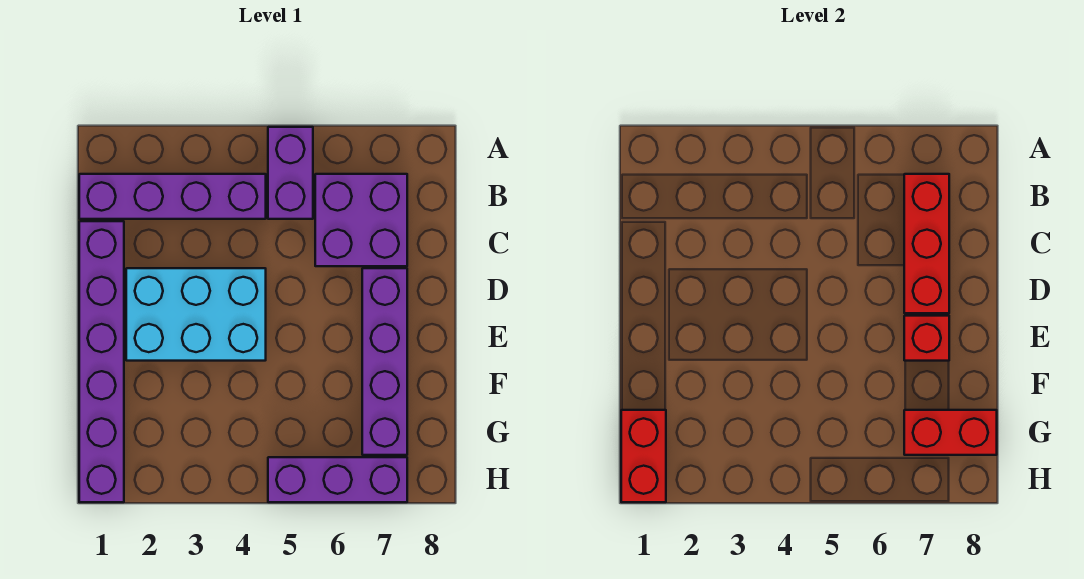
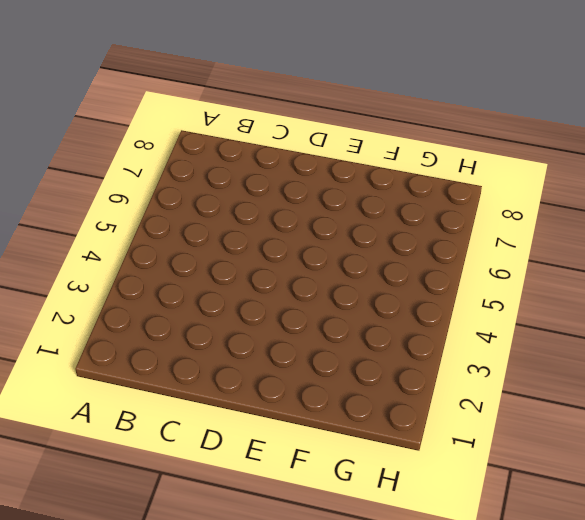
none -> purple 1x2 brick [268,127,313,219]
none -> purple 1x4 brick [79,174,266,219]

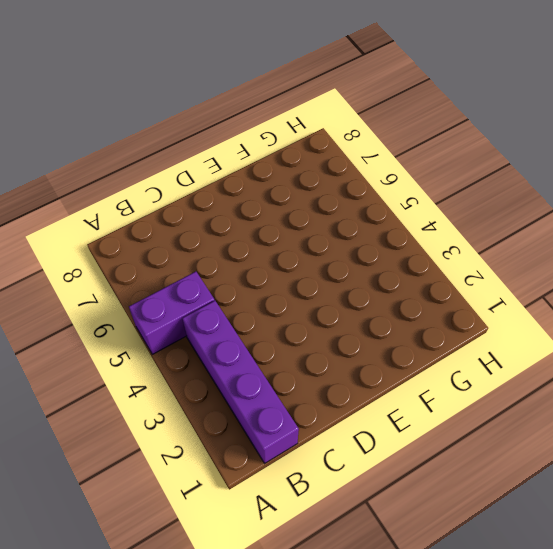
none -> purple 2x2 brick [315,174,407,266]
none -> purple 1x6 brick [79,221,124,502]

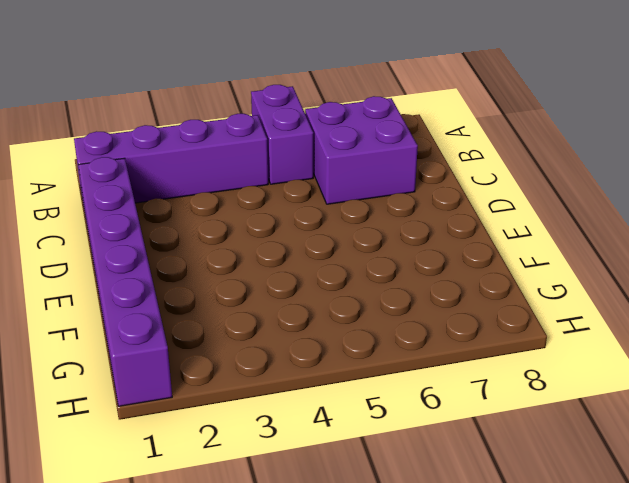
none -> cyan 2x3 brick [126,268,266,361]
none -> purple 1x4 brick [362,268,407,455]

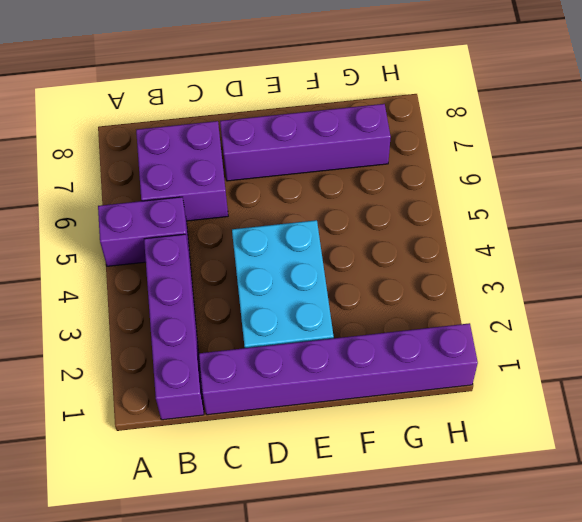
none -> purple 1x3 brick [268,457,407,502]
none -> red 1x3 brick [904,174,949,313]

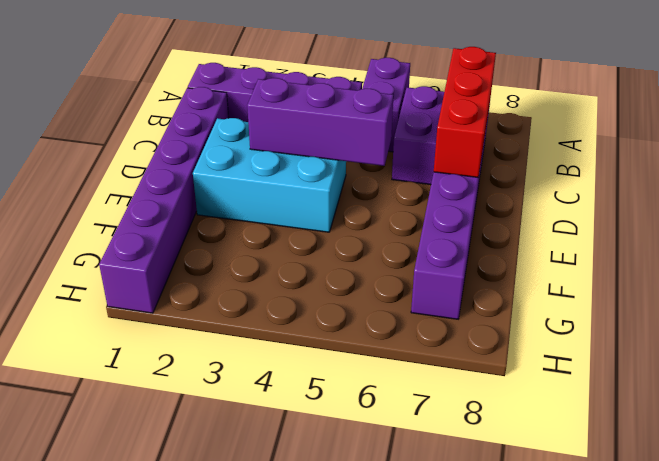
purple 1x3 brick [247,78,393,166] -> purple 1x3 brick moved to [268,457,407,502]
none -> red 1x1 brick [904,316,949,361]
none -> red 1x2 brick [621,410,666,502]

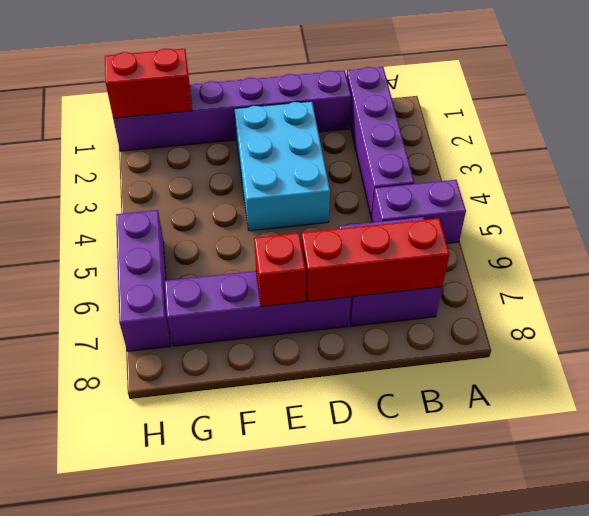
none -> red 1x2 brick [904,410,997,455]

